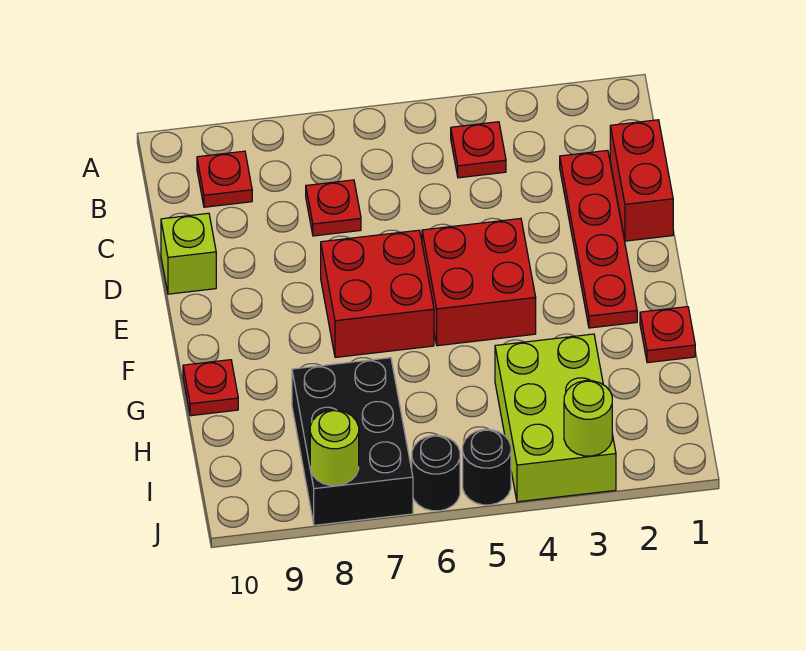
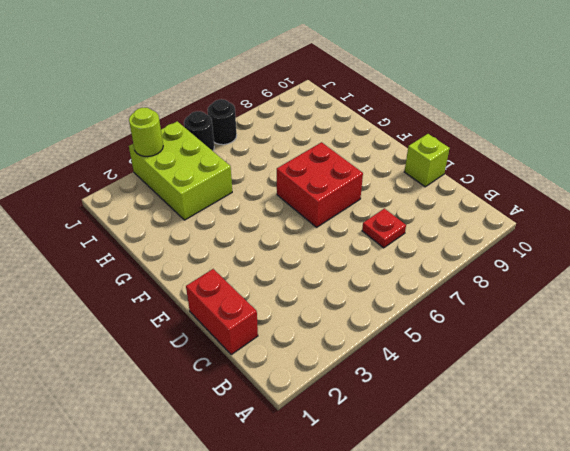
none -> red 1x1 plate [451,122,506,178]
none -> red 1x1 plate [197,151,252,207]
none -> red 1x4 plate [560,150,637,328]

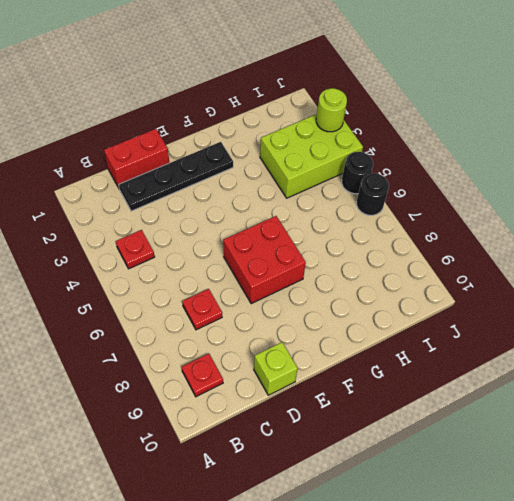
black 1x4 plate [119,142,233,211] -> red 1x4 plate [560,150,637,328]
none -> red 2x2 brick [422,219,536,346]
none -> red 1x1 plate [640,307,695,363]
none -> red 1x1 plate [183,360,238,416]

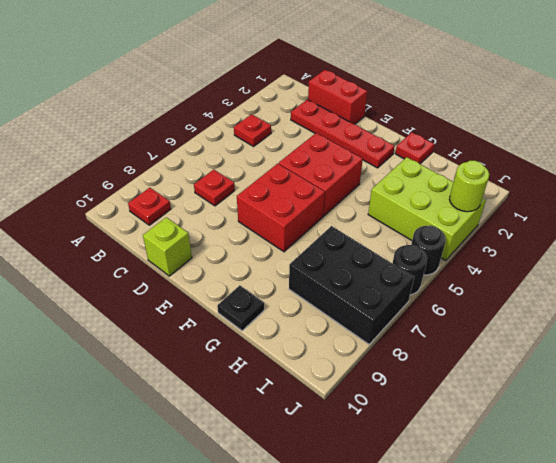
black 1x1 plate [217,285,264,331] -> red 1x1 plate [183,360,238,416]
none -> lime 1x1 round brick [310,410,359,485]

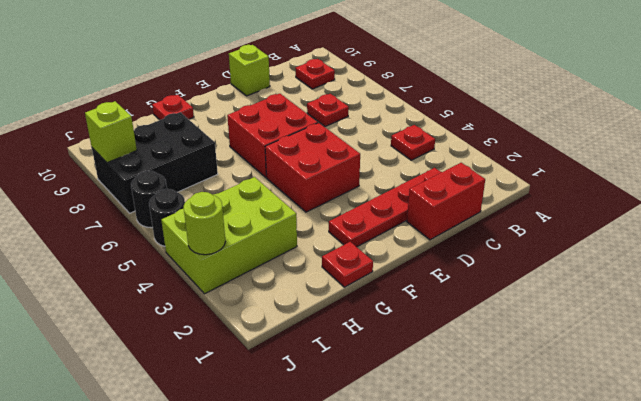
lime 1x1 brick [85,101,137,163] -> lime 1x1 round brick [310,410,359,485]

